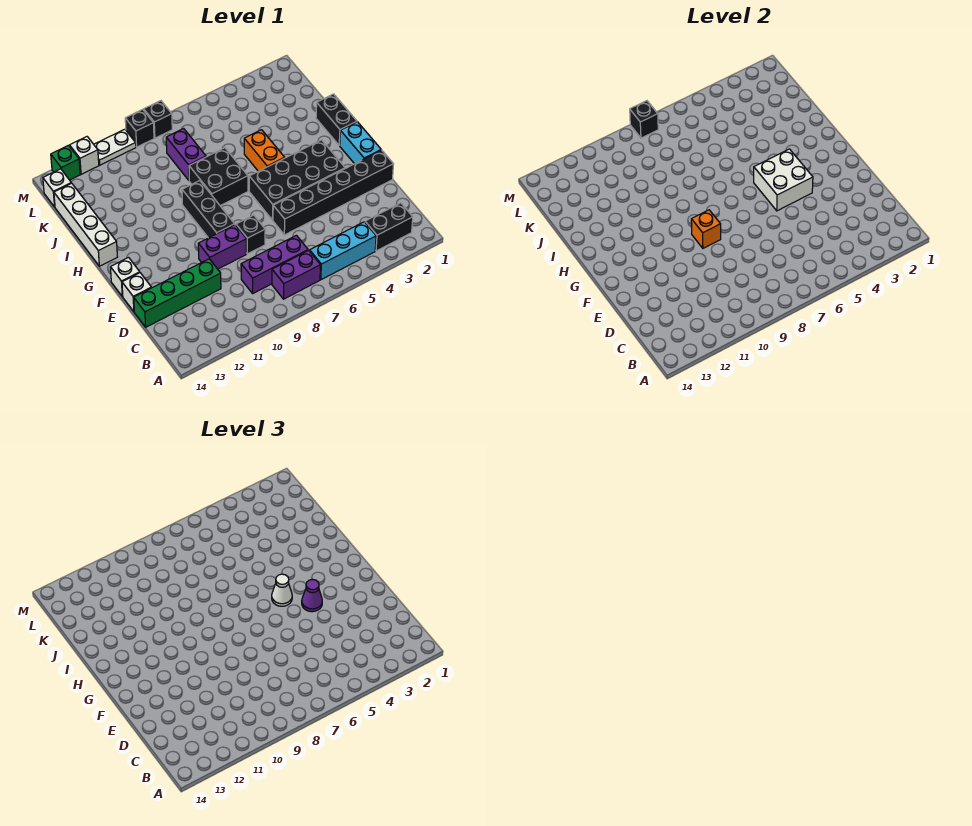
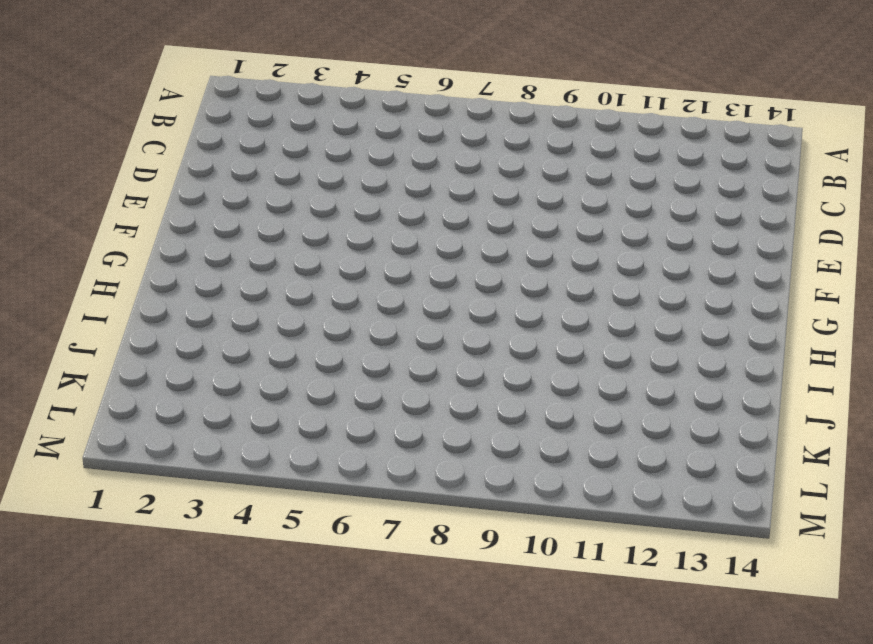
none -> black 1x2 brick [365,203,413,251]
none -> cyan 1x3 brick [310,222,376,280]
none -> purple 1x2 brick [272,250,320,299]

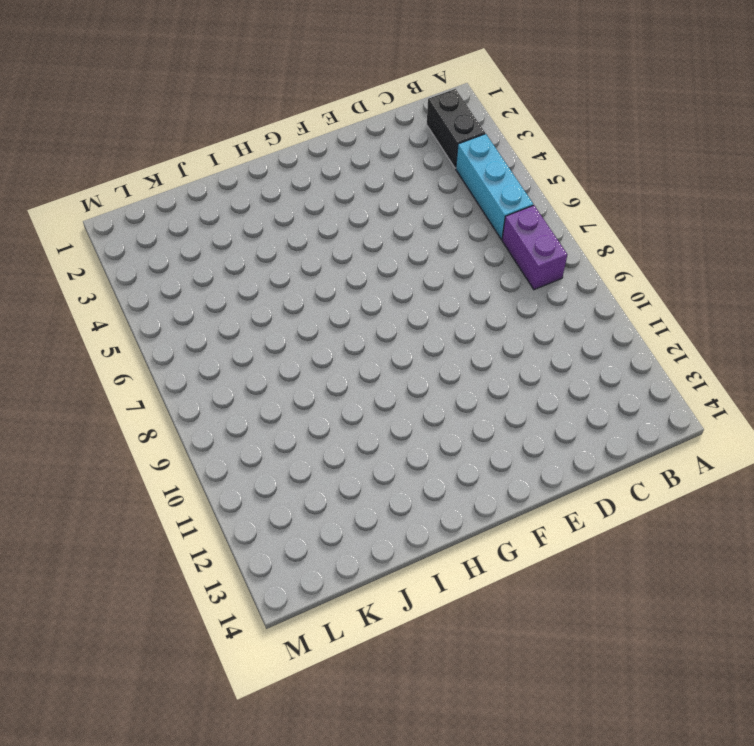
none -> purple 1x3 brick [241,235,308,293]
none -> green 1x4 brick [134,259,221,327]
none -> black 1x6 brick [273,150,394,235]

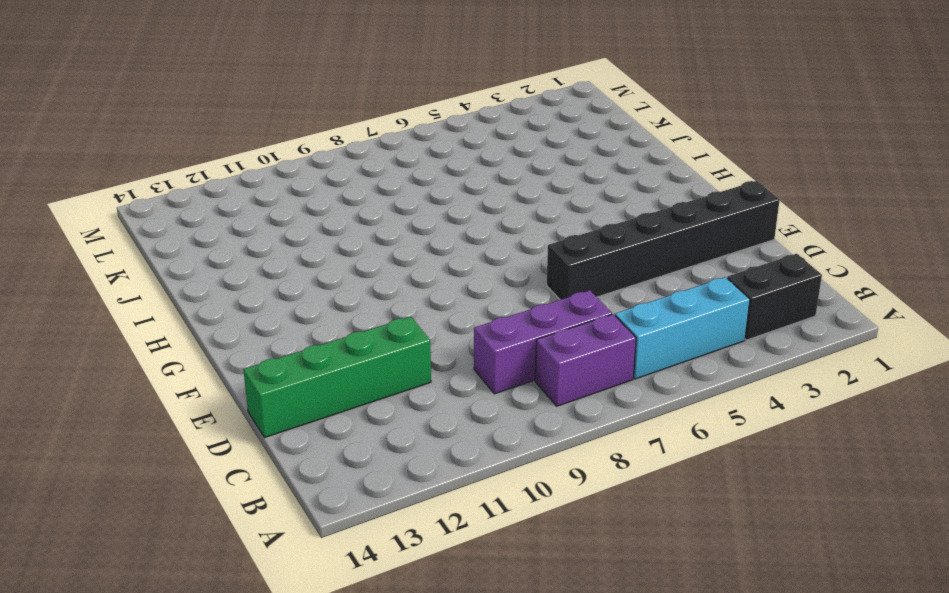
none -> black 1x1 brick [236,215,265,254]
none -> purple 1x2 brick [198,225,246,269]
none -> white 1x1 brick [122,273,152,312]

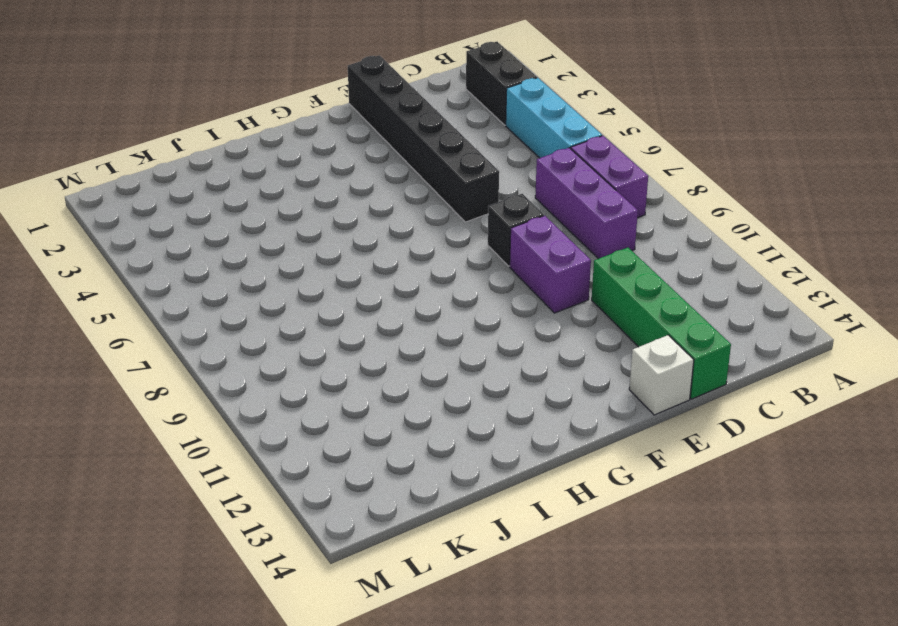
none -> cyan 1x2 brick [340,122,381,164]
none -> black 2x4 brick [249,140,345,220]
none -> black 1x3 brick [182,181,235,238]

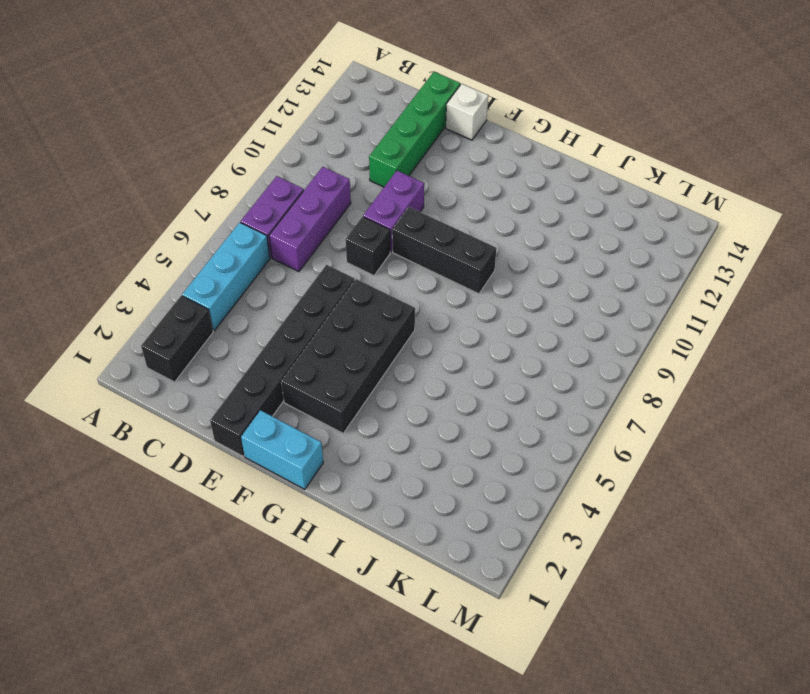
none -> white 1x1 brick [110,258,140,297]
none -> black 1x2 brick [316,94,357,146]
none -> orange 1x2 brick [244,130,285,171]

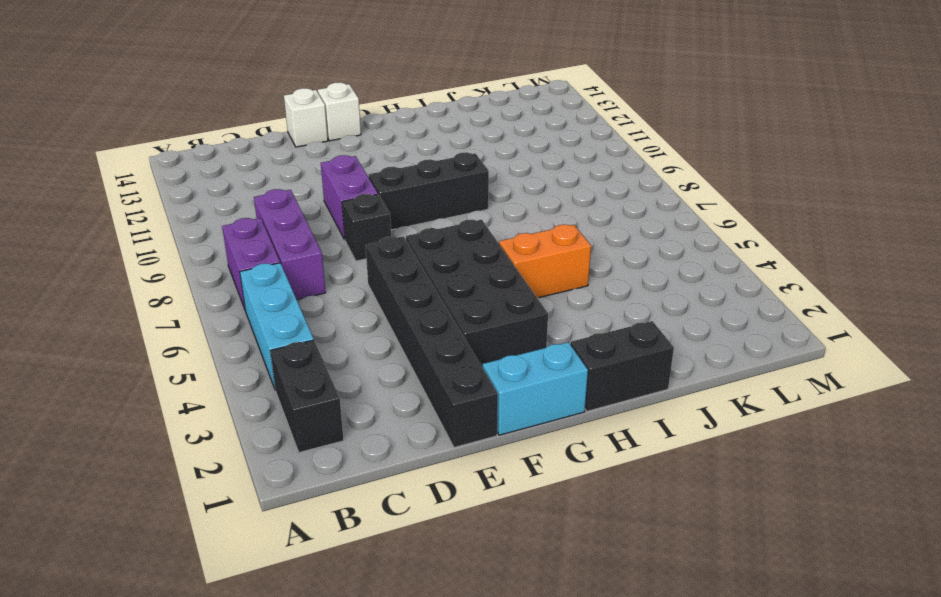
none -> green 1x4 brick [134,259,221,327]
none -> black 2x2 brick [189,148,248,206]
none -> white 1x4 brick [54,183,117,266]

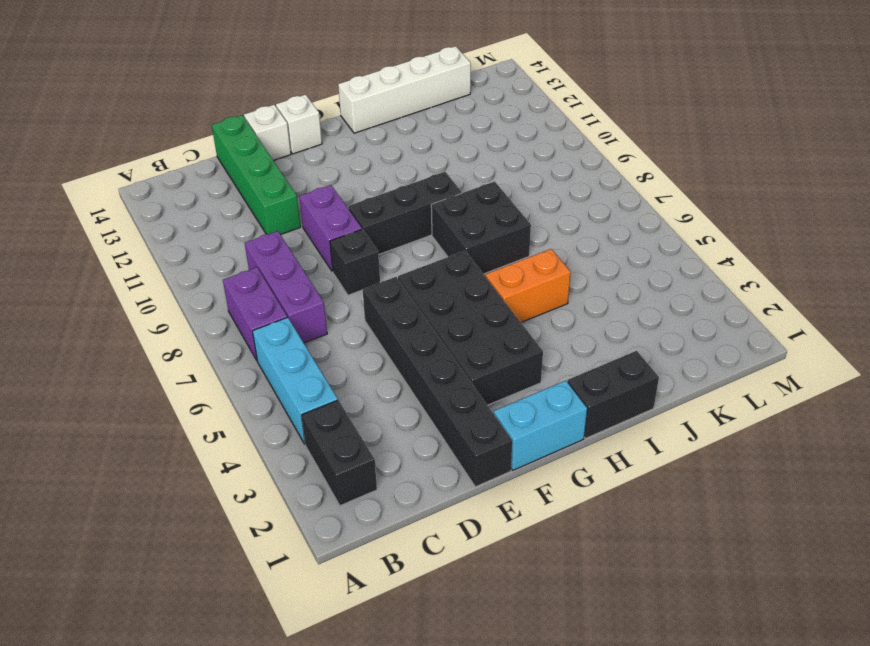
none -> purple 1x2 brick [166,129,206,180]
none -> white 1x1 brick [43,169,71,207]
none -> black 1x1 brick [144,101,172,138]

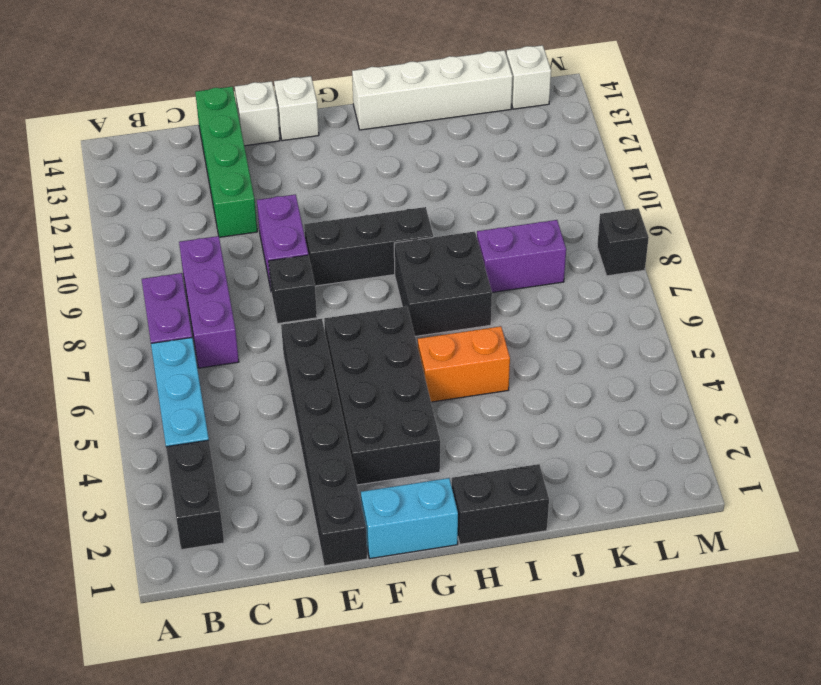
none -> black 1x1 brick [125,109,154,147]
none -> white 1x2 plate [94,129,136,165]
none -> white 1x1 brick [70,137,99,174]

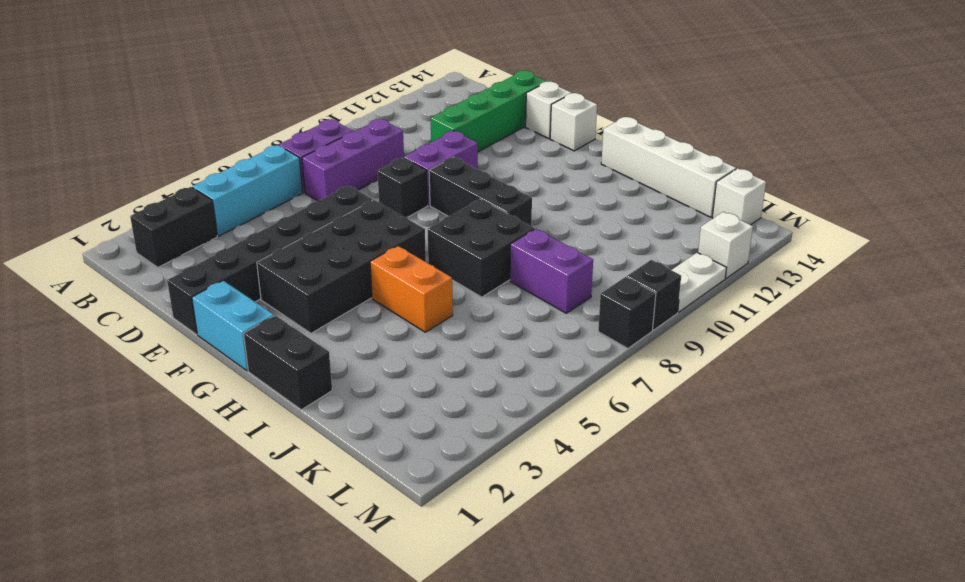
none -> green 1x1 brick [51,145,80,180]
none -> white 2x2 brick [754,149,813,211]
none -> orange 1x1 brick [691,210,721,248]

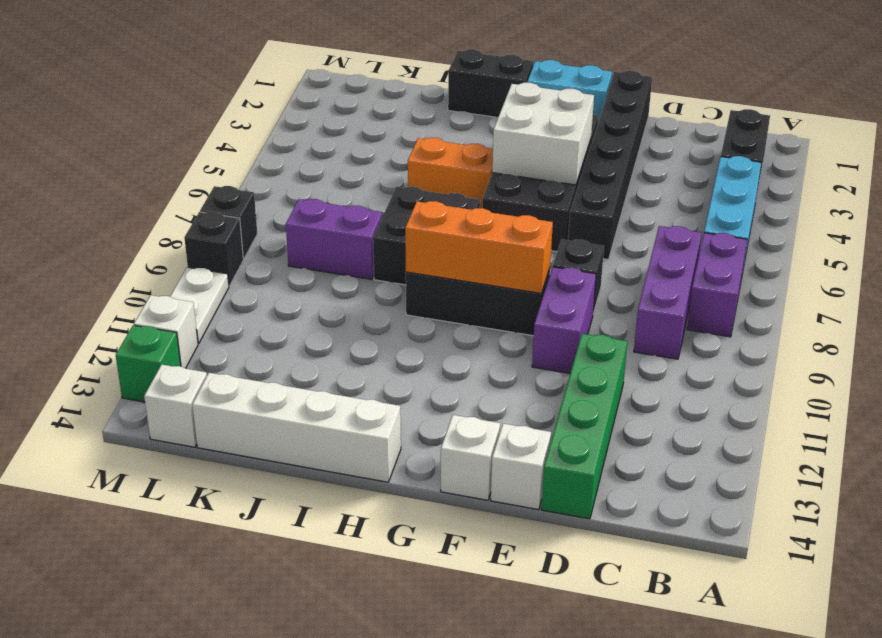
orange 1x3 brick [405,201,553,294] -> orange 1x1 brick [691,210,721,248]
none -> black 1x1 brick [630,101,658,138]
none -> purple 1x1 cone [302,579,322,612]
none -> white 1x1 cone [272,574,292,606]

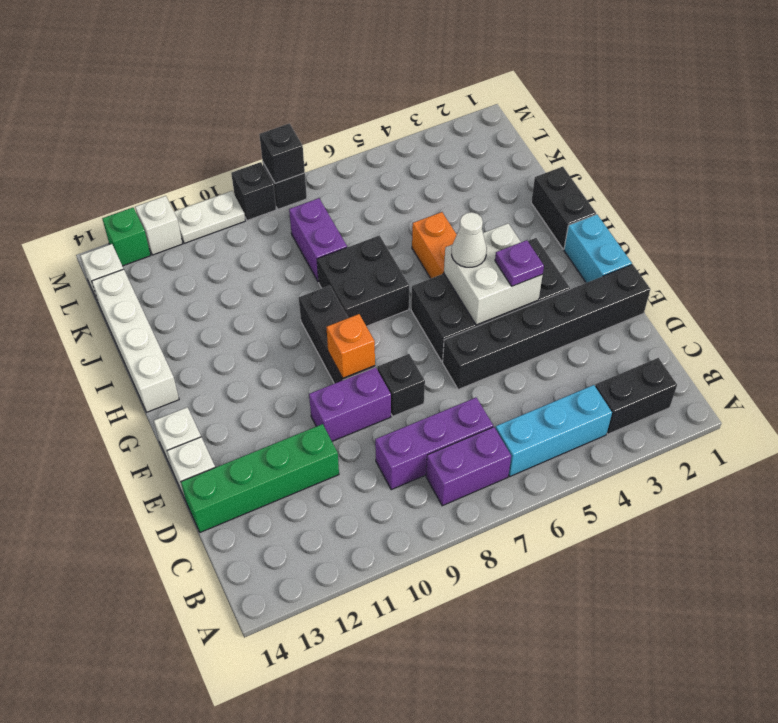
purple 1x1 plate [495,240,544,286] -> purple 1x1 cone [302,579,322,612]

